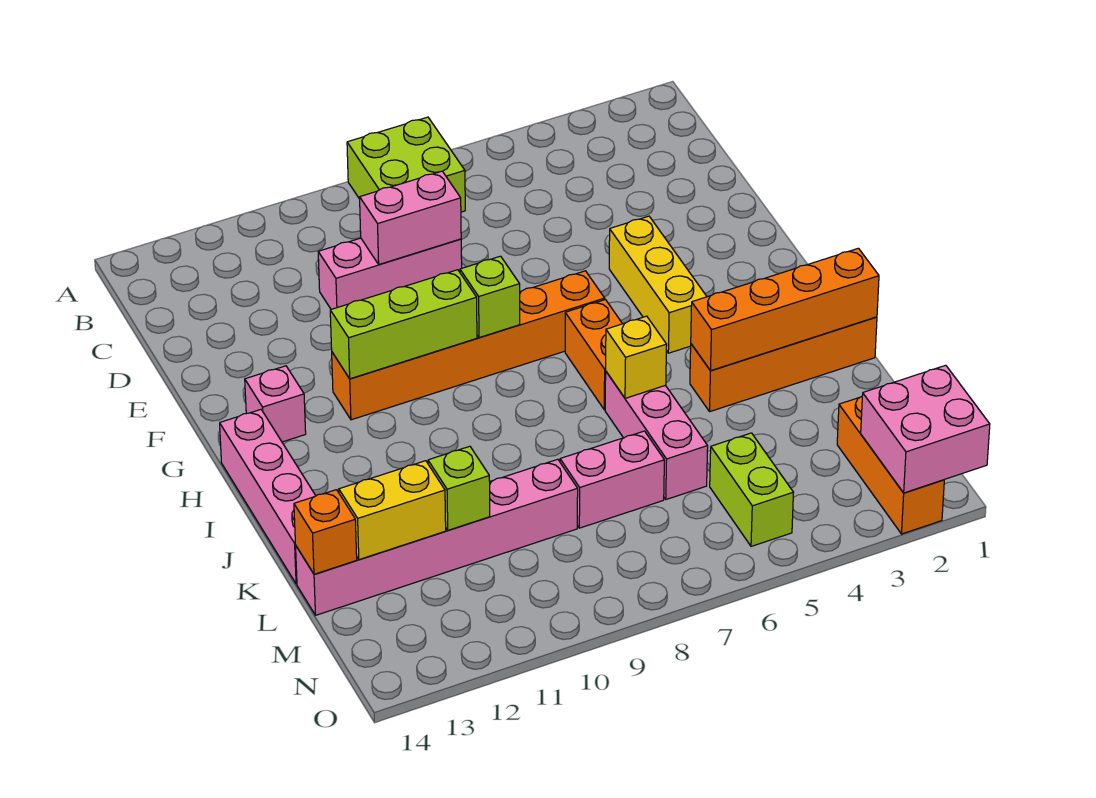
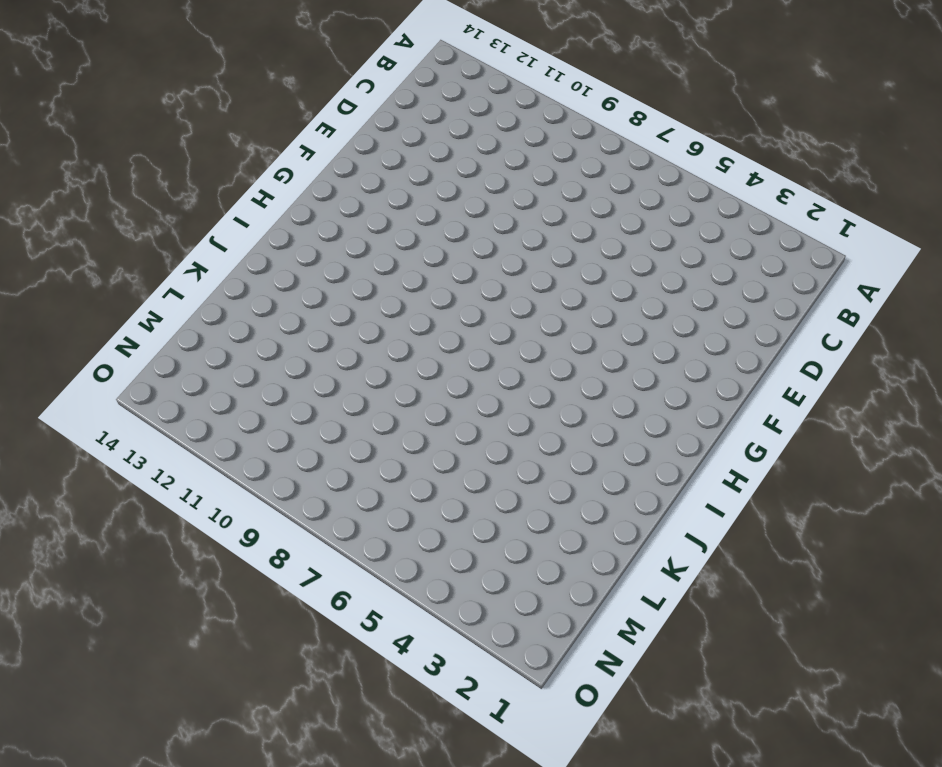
none -> lime 2x2 brick [347,117,465,212]
none -> pink 1x3 brick [318,238,462,309]
none -> yellow 1x3 brick [609,216,707,353]

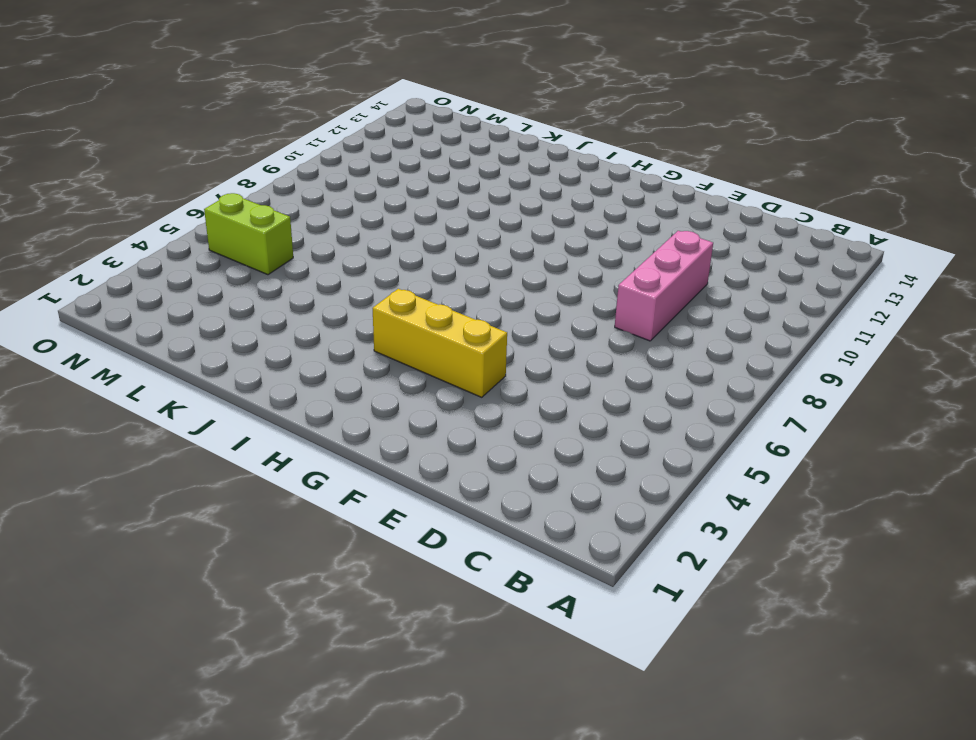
none -> lime 2x2 brick [347,117,465,212]
none -> orange 1x6 brick [332,271,605,420]
none -> pink 1x1 brick [245,366,306,442]

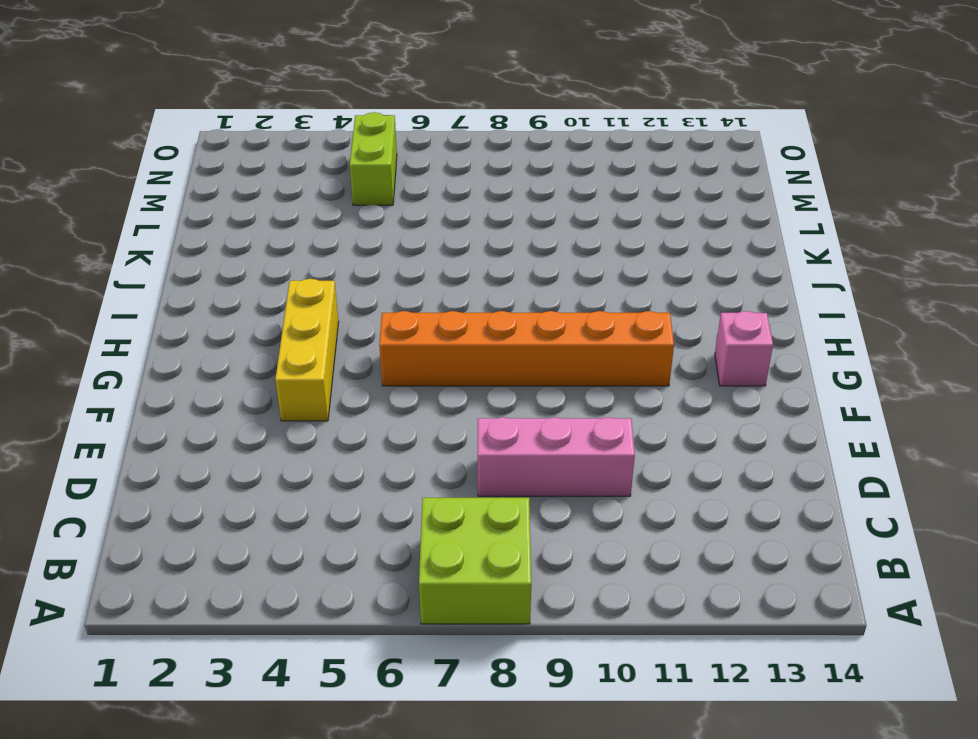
none -> orange 1x2 brick [565,300,622,410]
none -> pink 1x4 brick [220,410,316,584]
none -> orange 1x4 brick [690,317,877,411]

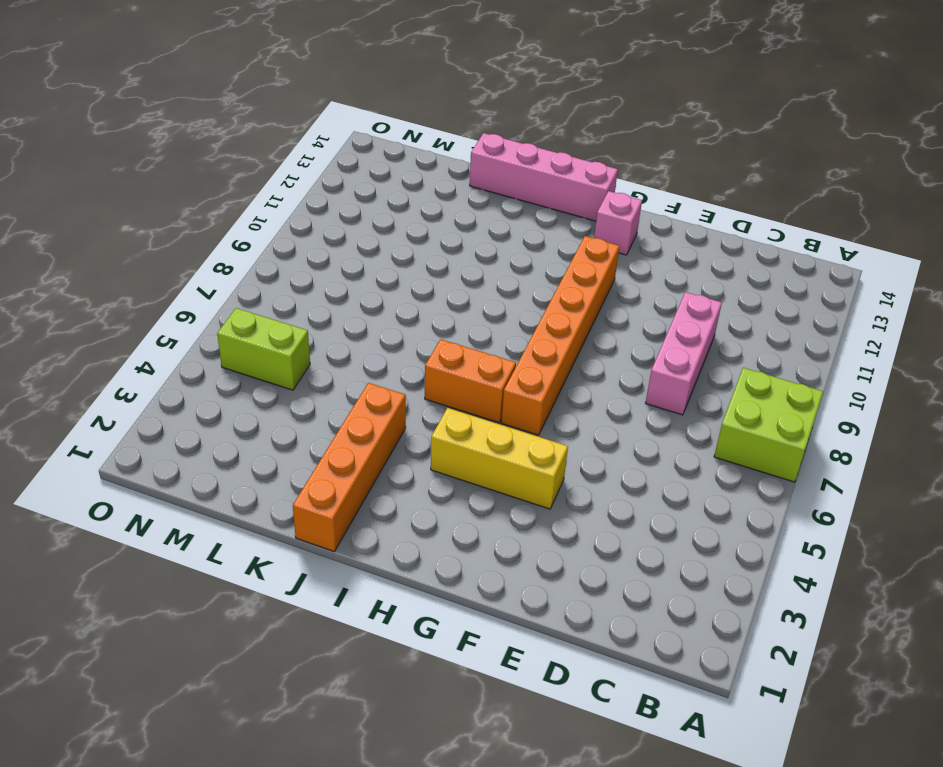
none -> pink 1x3 brick [605,372,708,499]
none -> pink 1x2 brick [560,431,664,528]
none -> pink 1x6 brick [296,459,578,615]

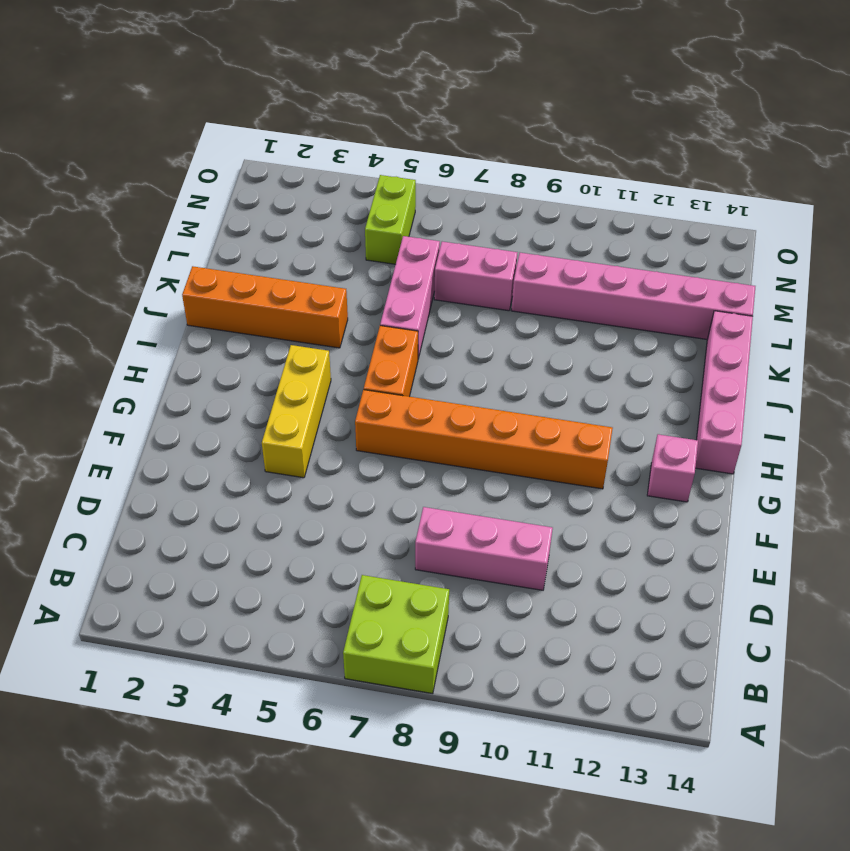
none -> orange 1x3 brick [837,397,944,534]
none -> pink 1x2 brick [360,171,461,264]
none -> lime 1x1 brick [460,256,520,338]

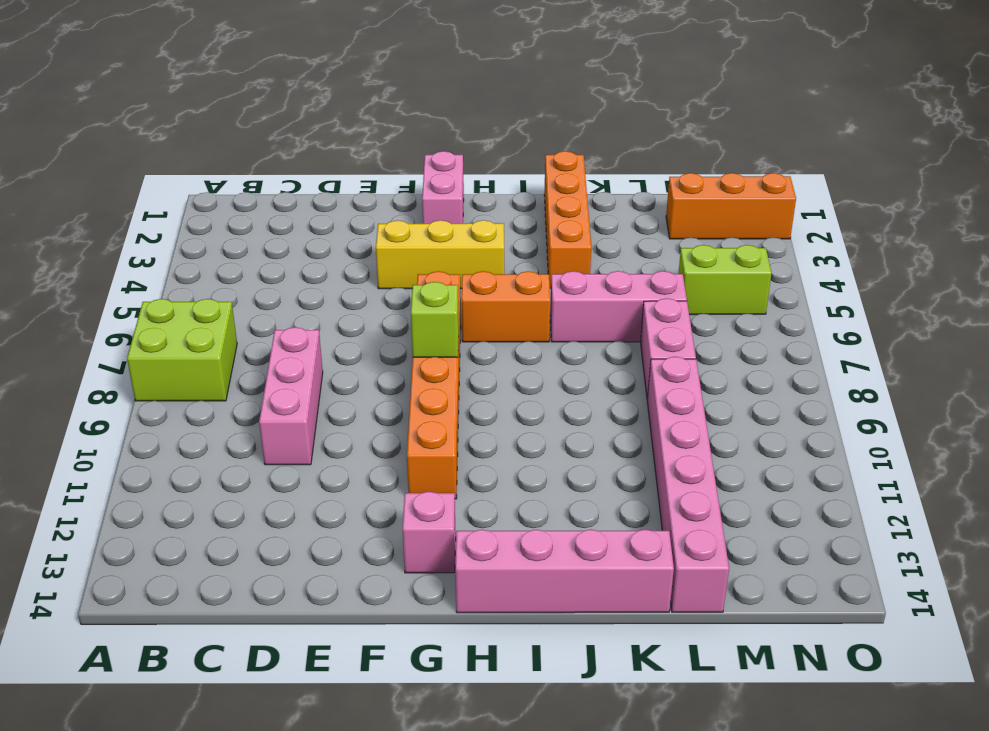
pink 1x2 brick [422,151,464,224] -> pink 1x2 brick moved to [360,171,461,264]
none -> lime 1x3 brick [330,270,477,379]
none -> orange 1x4 brick [691,248,879,371]
none -> yellow 1x1 brick [606,316,667,398]

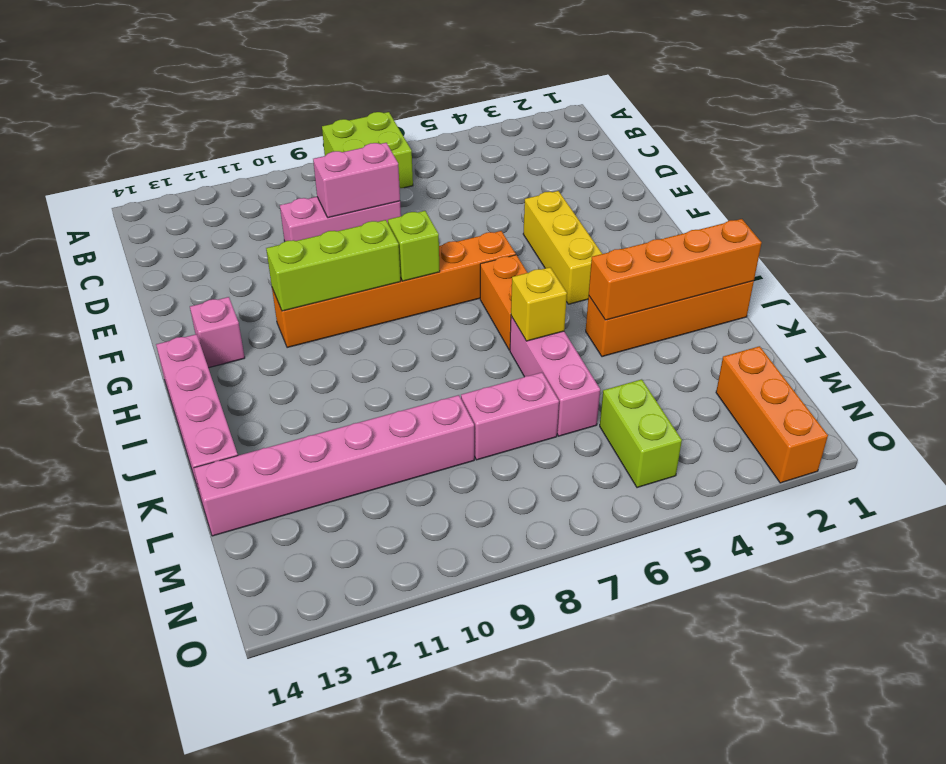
none -> lime 1x1 brick [428,446,490,530]
none -> yellow 1x2 brick [339,461,446,560]
none -> orange 1x1 brick [294,490,357,574]

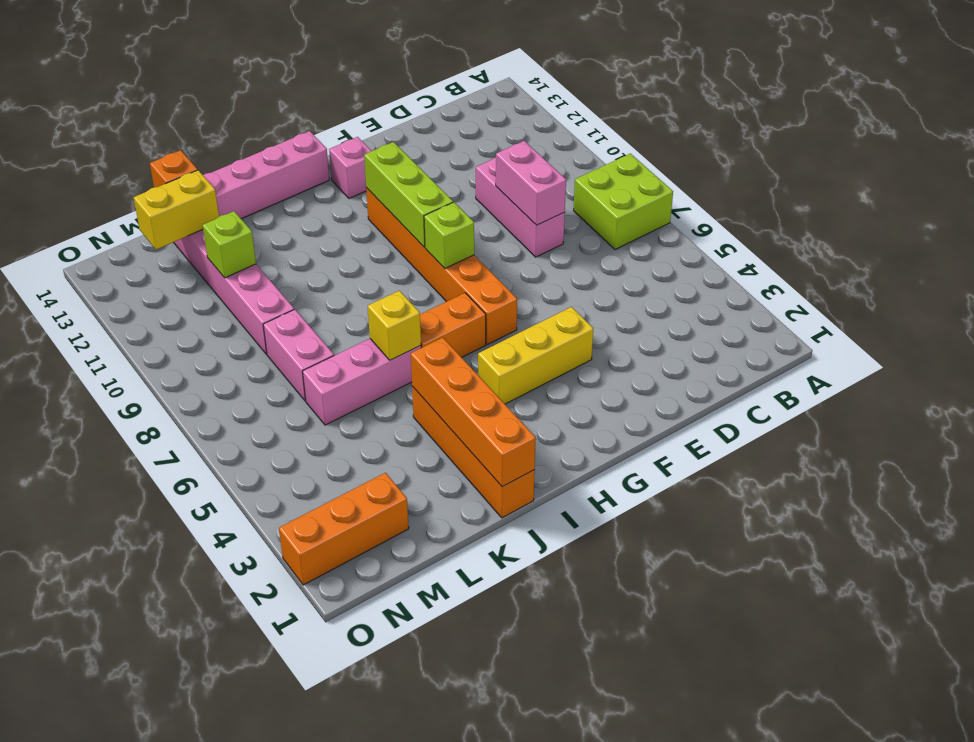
yellow 1x2 brick [134,170,219,250] -> yellow 1x2 brick turned to [339,461,446,560]
none -> lime 1x2 brick [710,433,793,546]
none -> pink 2x2 brick [861,365,990,493]

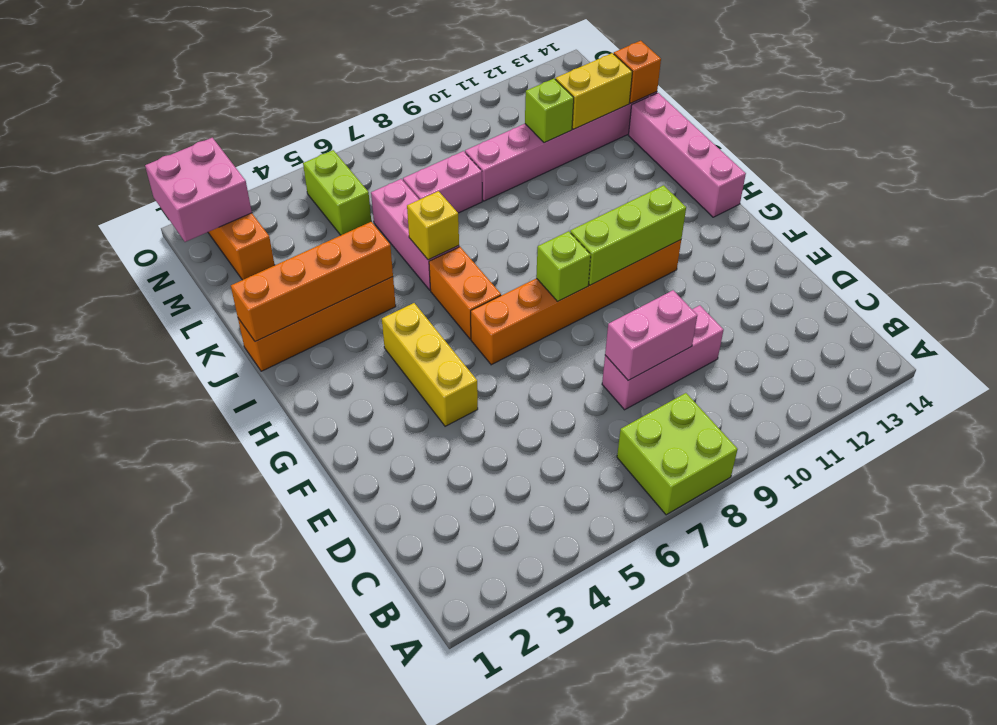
none -> pink 1x1 brick [245,366,306,442]

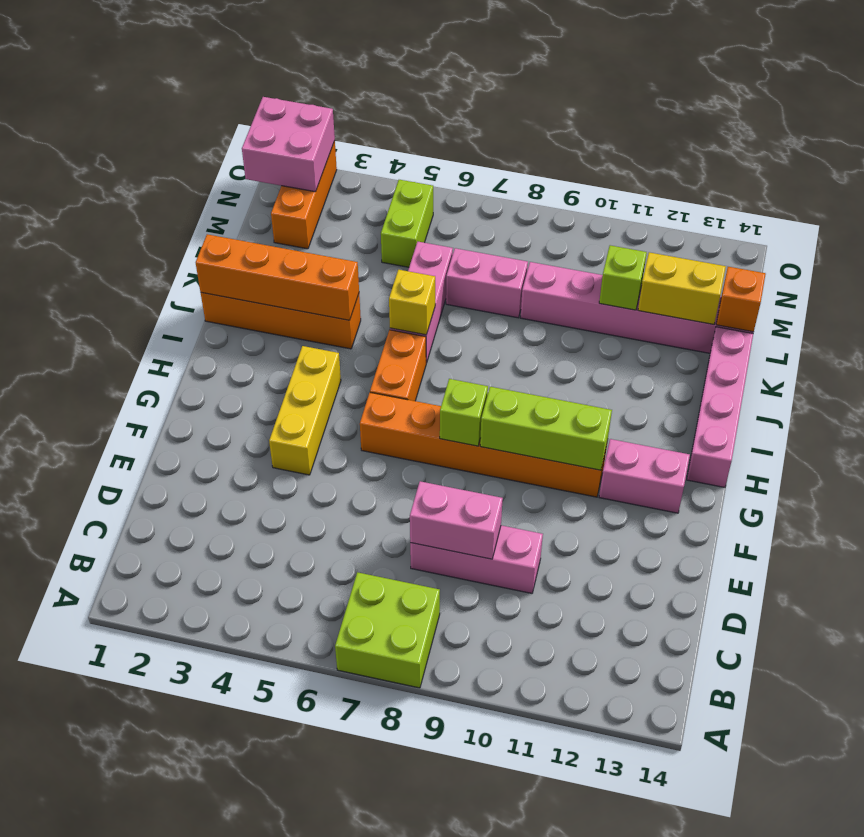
pink 1x2 brick [599,439,690,513] -> pink 1x1 brick [245,366,306,442]

